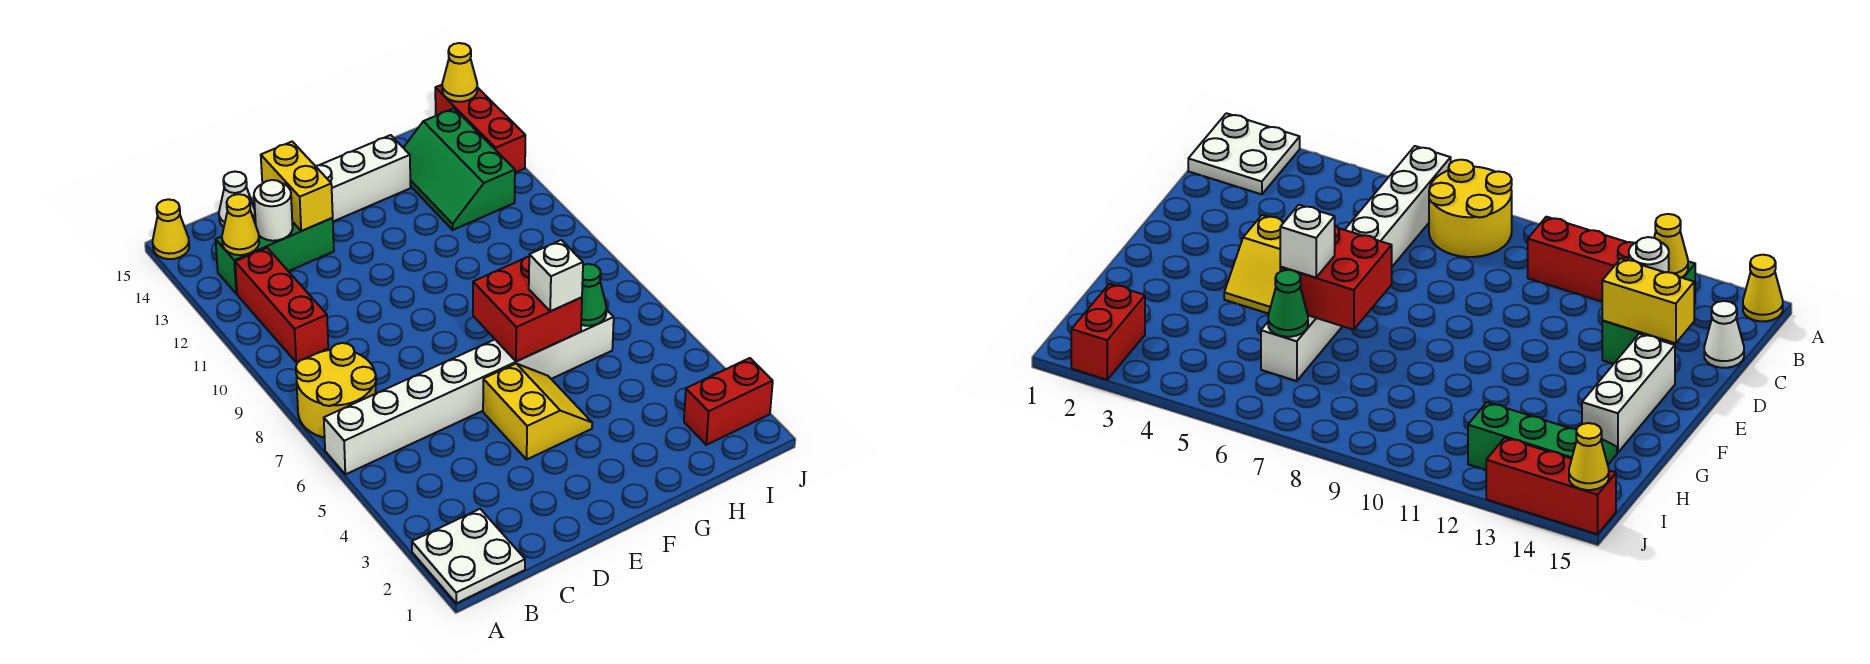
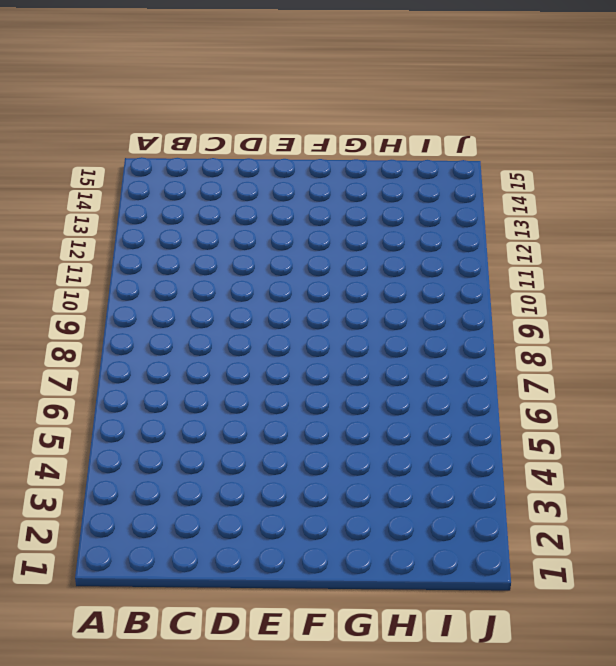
none -> white 2x2 plate [412,509,525,603]
none -> white 1x8 brick [324,310,614,474]
none -> yellow 2x2 round brick [296,343,376,438]

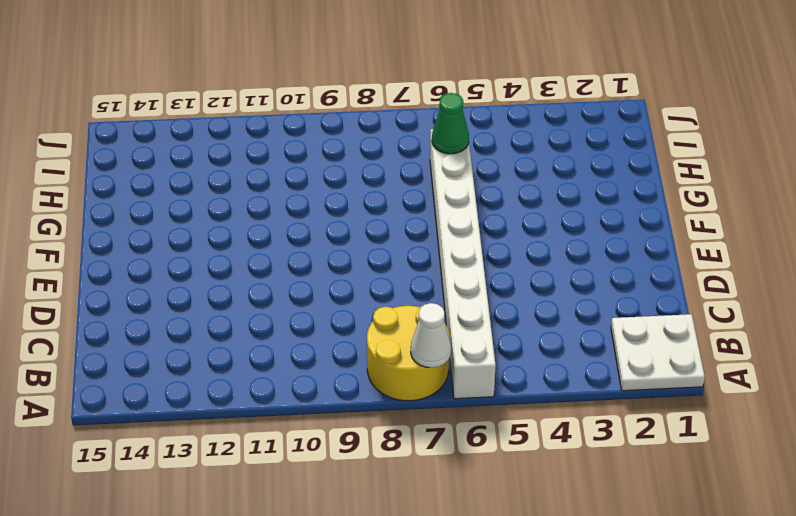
white 1x1 cone [411,303,451,368] -> white 1x1 cone moved to [219,172,255,227]
none -> yellow 1x1 cone [153,199,189,259]
none -> red 1x3 brick [235,248,328,362]
none -> green 1x3 brick [216,218,334,294]

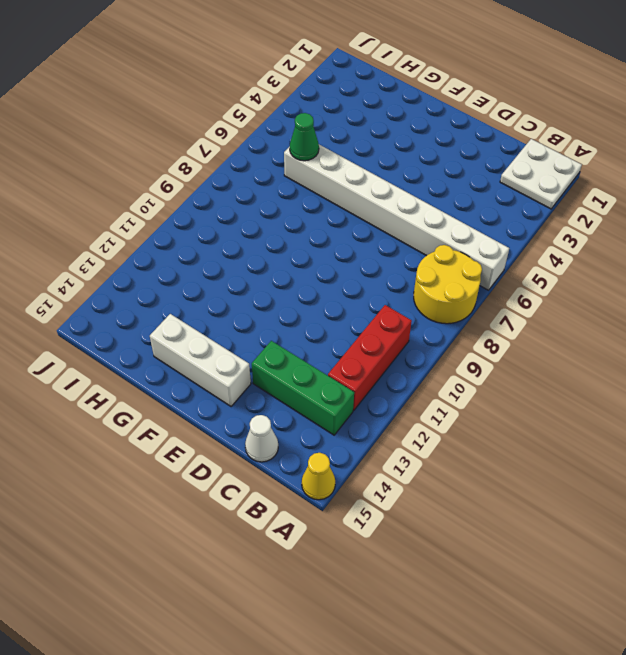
none -> yellow 2x2 slope [483,364,592,459]
none -> green 2x3 slope [403,108,515,230]
none -> red 1x2 brick [684,358,773,445]

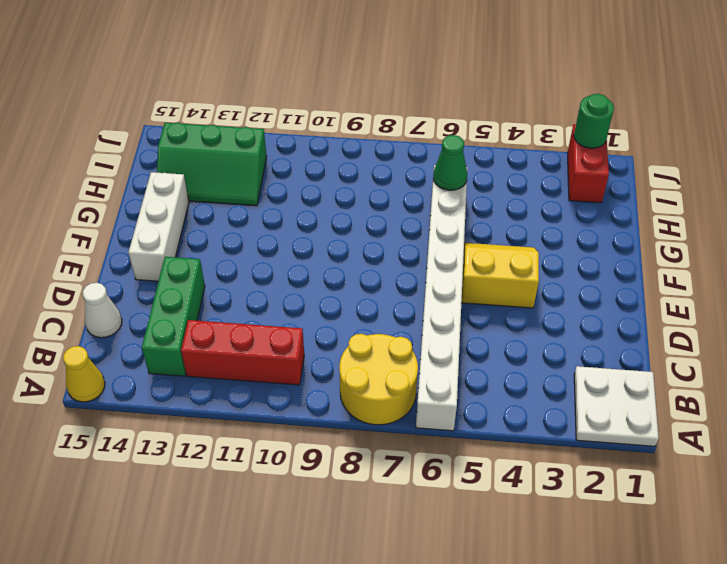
green 1x1 round brick [574,94,614,148] -> none
none -> red 1x3 brick [435,85,525,173]
none -> yellow 1x1 cone [222,194,259,255]
none -> white 1x1 round brick [254,180,293,241]

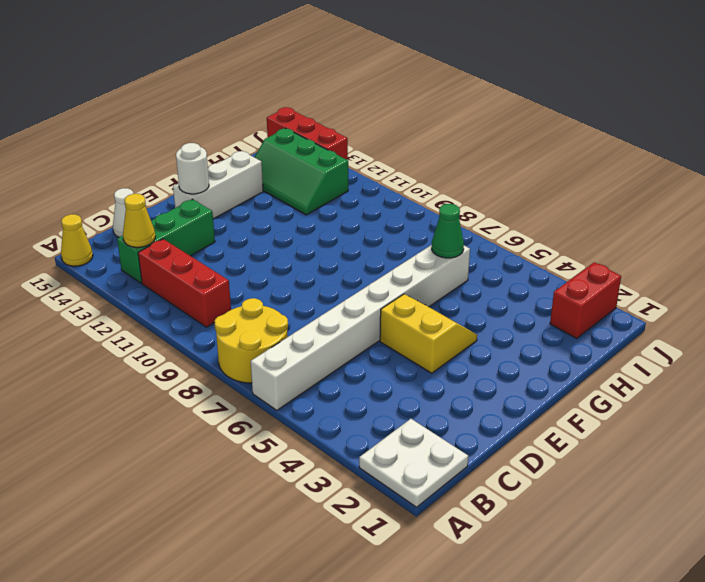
white 1x1 round brick [176,143,209,194] -> white 1x1 round brick moved to [254,180,293,241]
none -> yellow 1x2 brick [261,142,333,231]
none -> red 2x2 brick [473,257,582,361]
none -> yellow 1x1 cone [442,43,477,102]

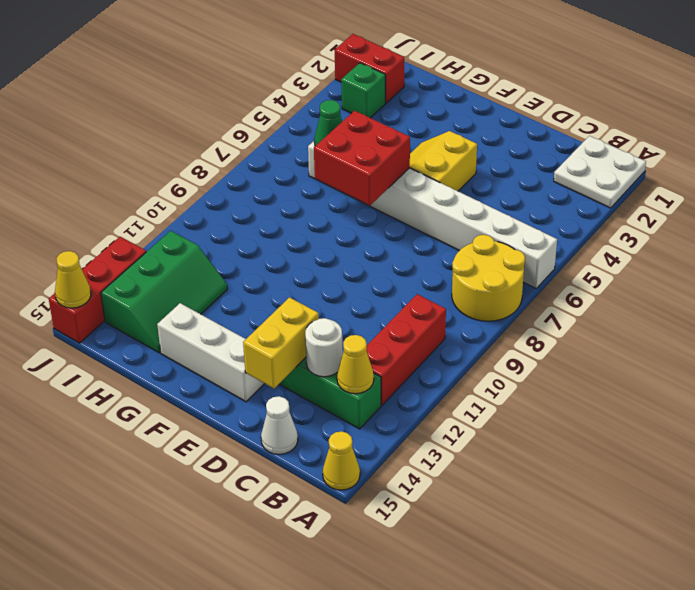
green 1x1 brick [341,63,385,118] -> none
none -> white 1x1 brick [529,240,583,311]

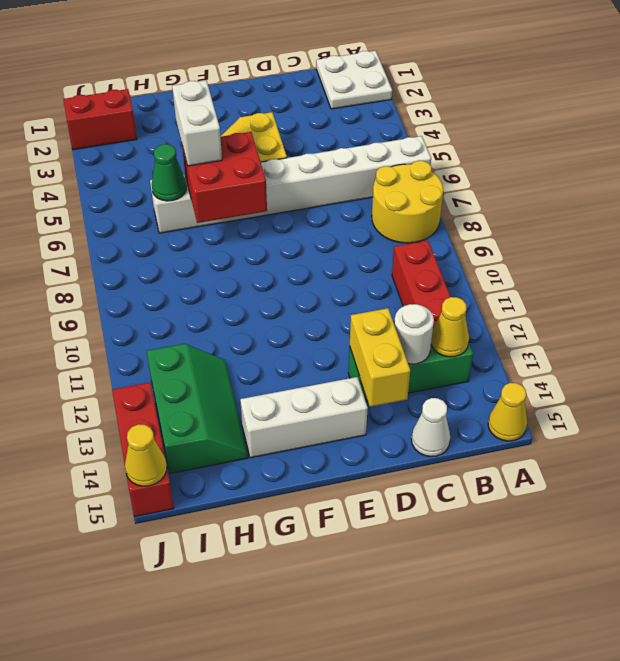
white 1x2 brick [172,80,222,166] -> white 1x1 brick [529,240,583,311]

